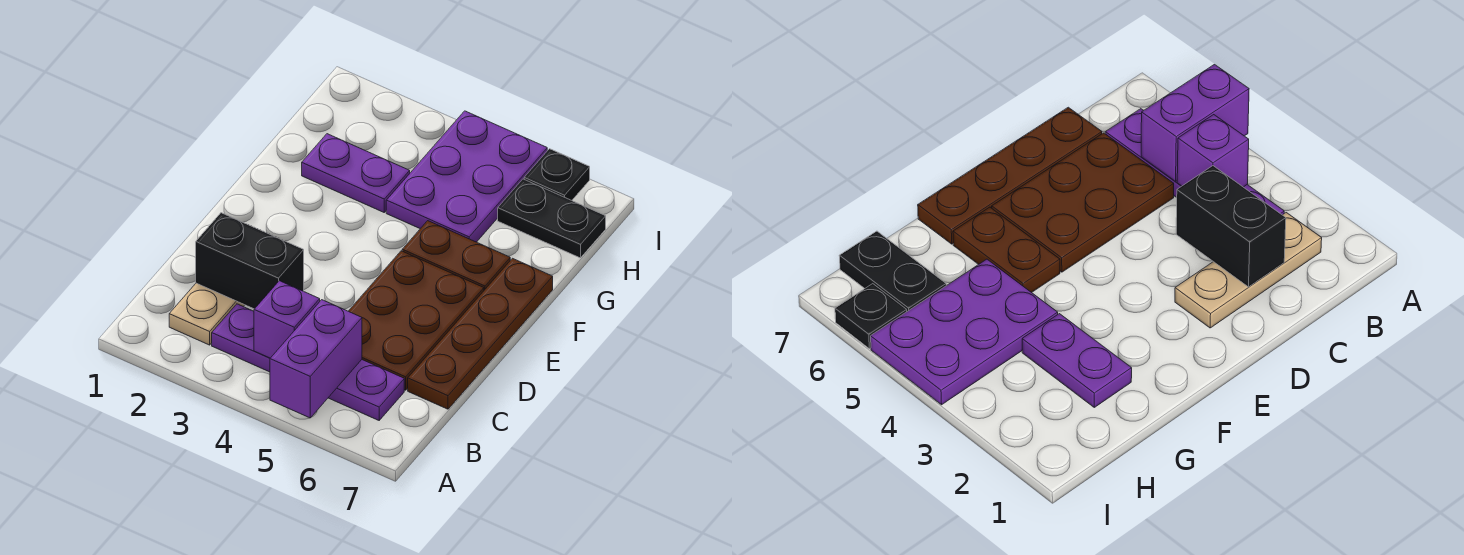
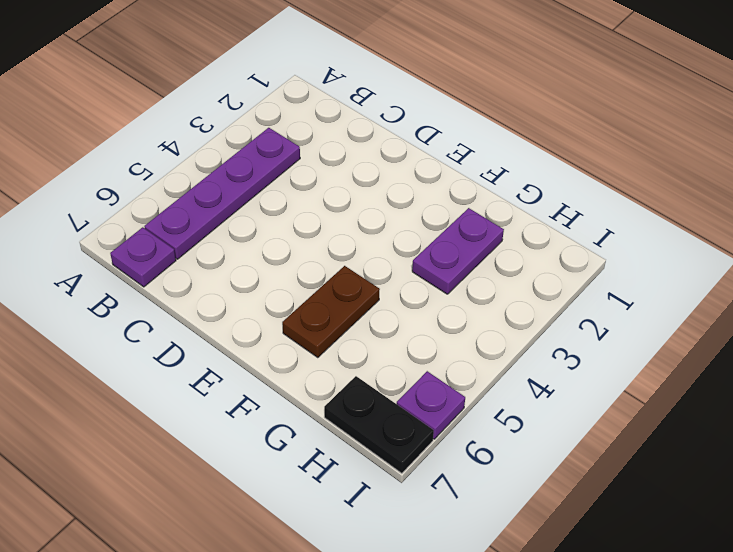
purple 1x1 plate [110,227,176,287] -> none
black 1x2 plate [324,376,434,473] -> black 1x2 plate turned to [498,179,606,258]
purple 1x1 plate [397,371,465,439] -> black 1x1 plate [524,149,590,200]
none -> tan 1x3 plate [169,283,244,345]
none -> brown 2x3 plate [349,251,484,390]
none -> brown 1x4 plate [408,258,553,409]

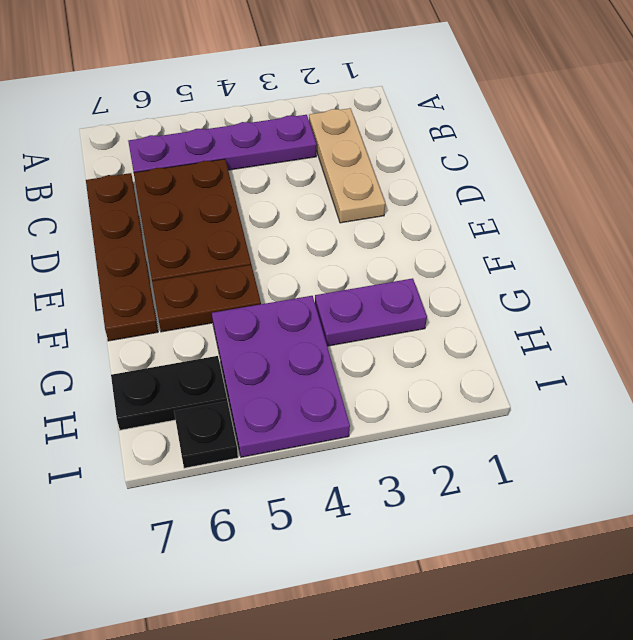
none -> purple 1x2 brick [270,300,362,418]
none -> purple 1x1 brick [254,281,320,358]
none -> black 1x2 brick [196,213,304,309]

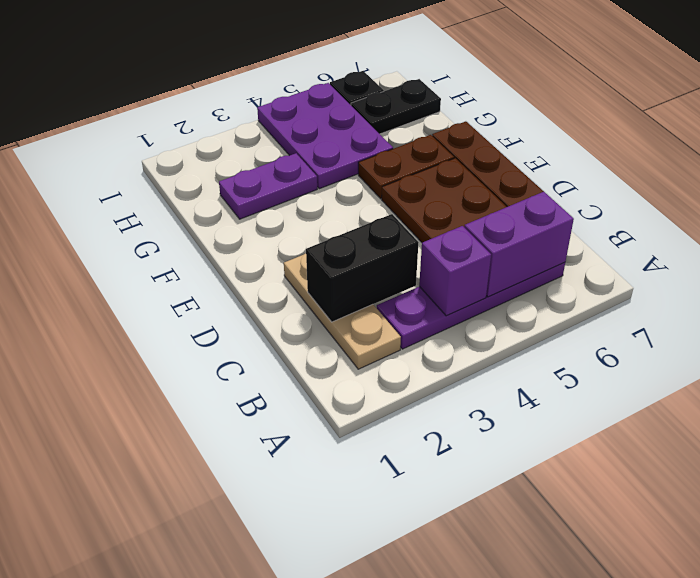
purple 1x2 brick [464,192,574,297] -> purple 1x2 brick turned to [270,300,362,418]

